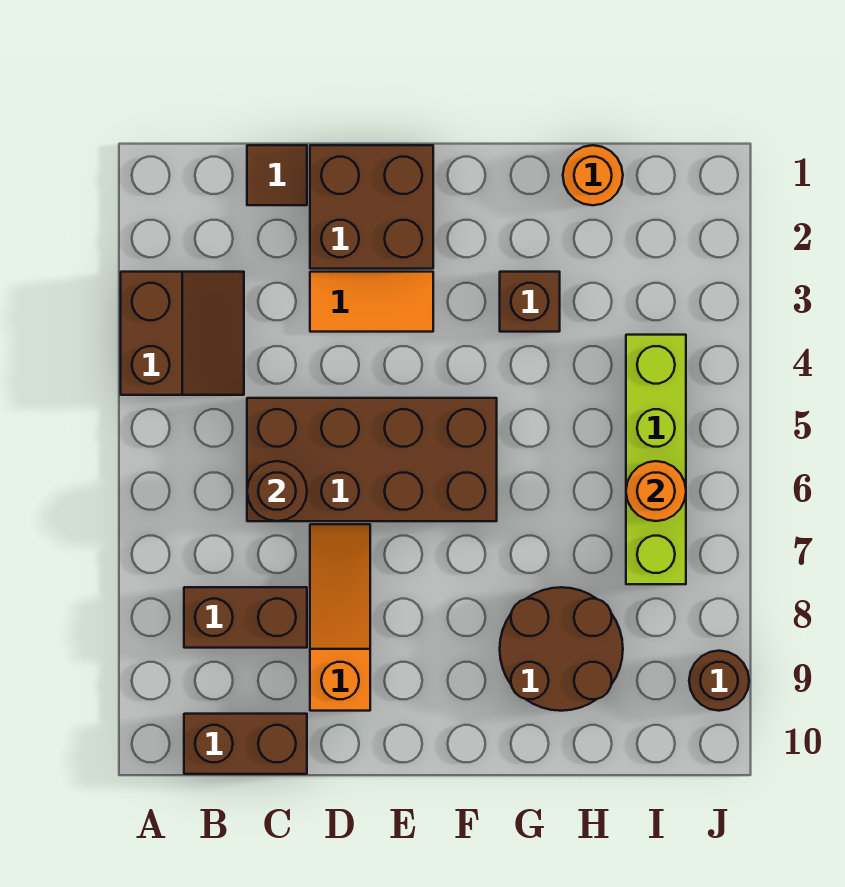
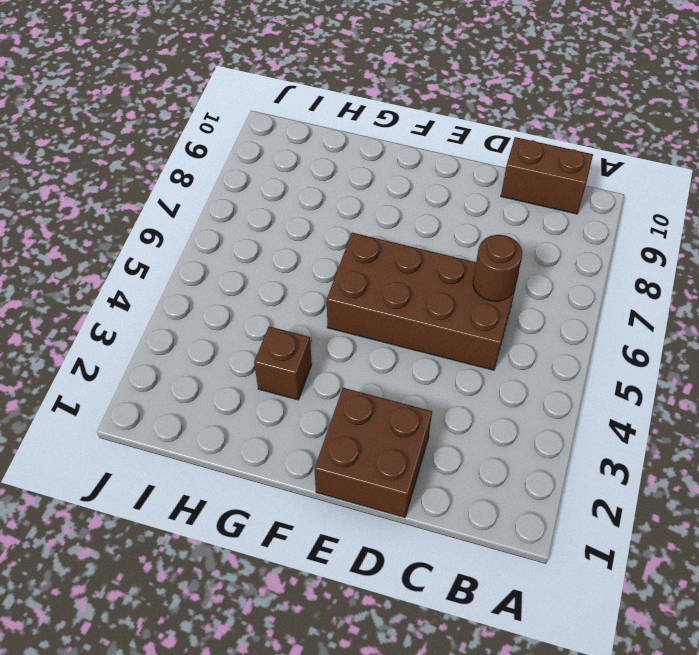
none -> brown 2x2 slope [121,272,244,395]
none -> brown 1x2 brick [184,587,307,648]
none -> brown 1x1 tile [247,145,307,205]

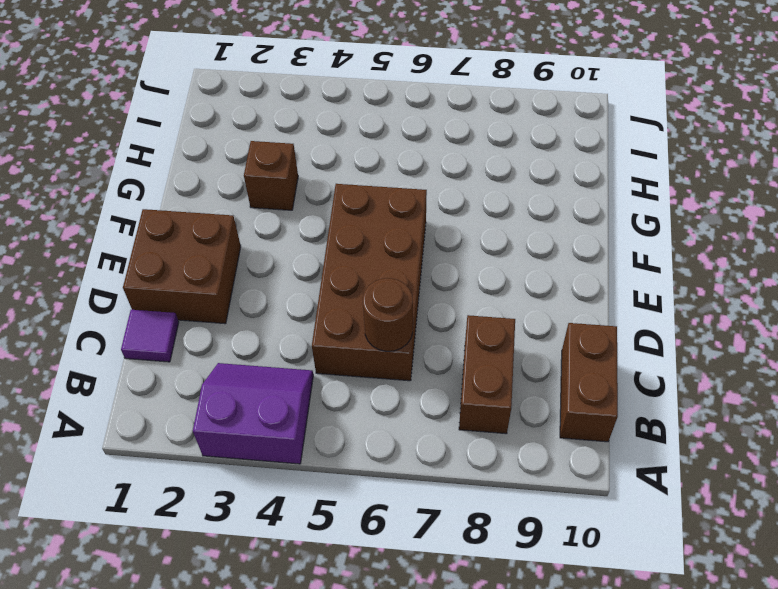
purple 2x2 slope [193,363,313,464] -> brown 2x2 slope [121,272,244,395]
purple 1x1 tile [121,310,179,362] -> brown 1x1 tile [247,145,307,205]
none -> orange 1x2 tile [310,272,433,332]
none -> orange 1x3 slope [310,524,370,711]
none -> brown 2x2 round brick [500,587,623,711]

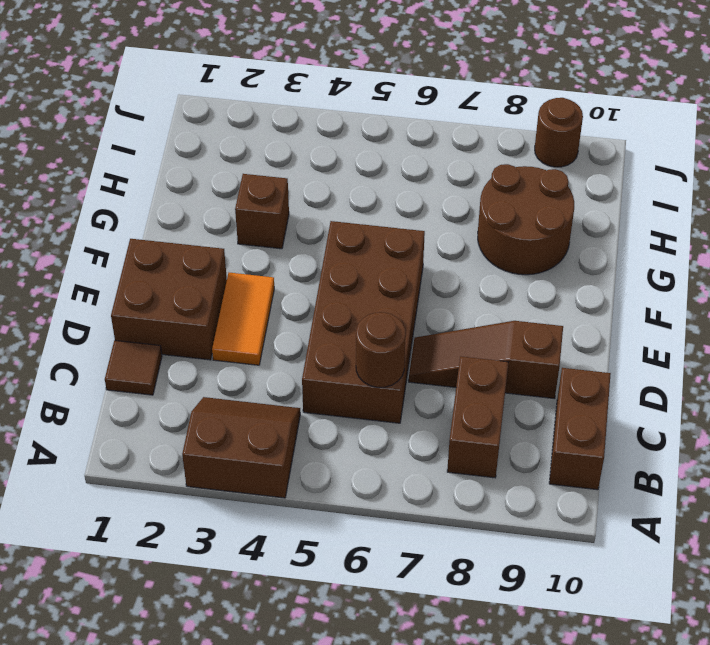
brown 1x3 slope [409,321,563,399] -> orange 1x3 slope [310,524,370,711]
none -> orange 1x1 round brick [563,145,623,205]
none -> lime 1x4 brick [626,335,686,584]
none -> orange 1x1 round brick [626,461,686,521]

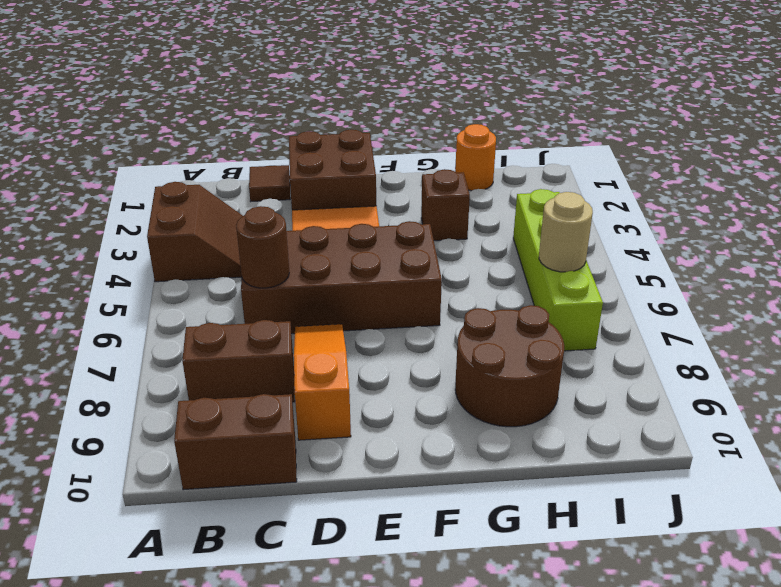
tan 1x1 round brick [539,192,593,272] -> orange 1x1 round brick [626,461,686,521]
none -> brown 1x1 round brick [689,651,749,711]

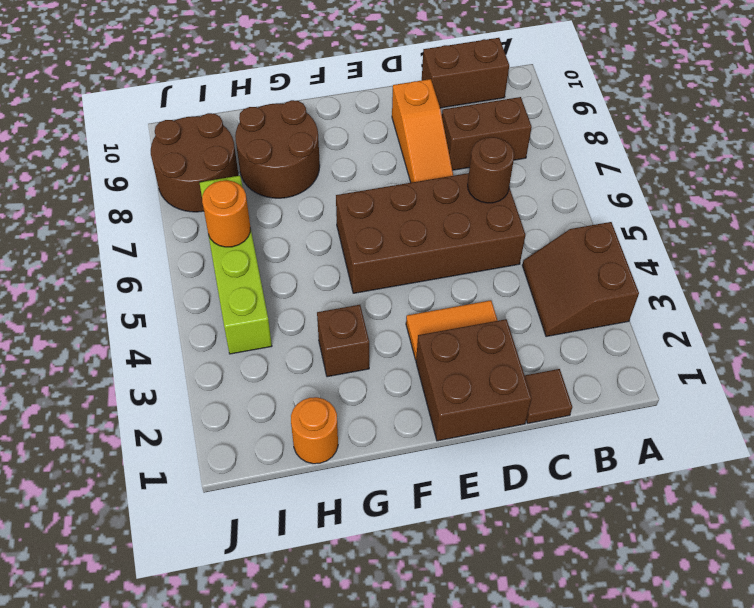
brown 2x2 round brick [151,113,238,212] -> brown 1x1 round brick [689,651,749,711]

